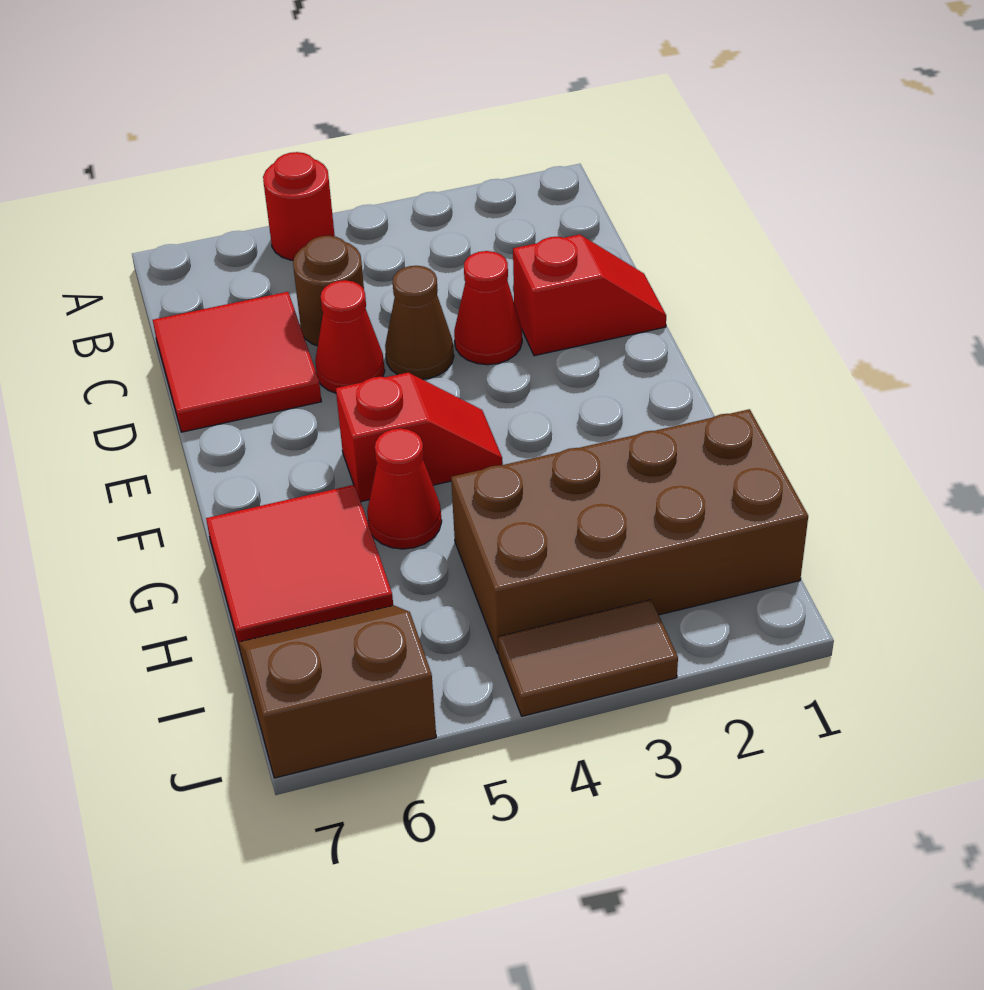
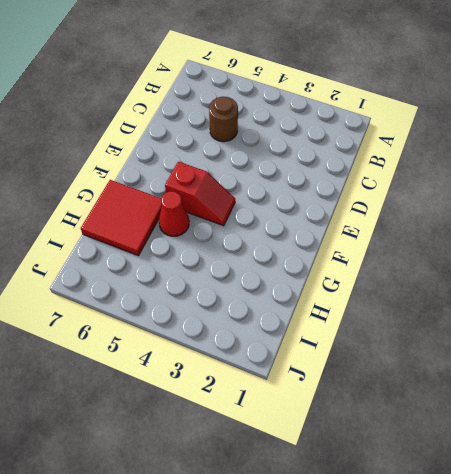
none -> red 1x1 round brick [263,152,335,260]
none -> red 2x2 tile [153,292,322,432]
none -> red 1x2 slope [513,234,666,356]

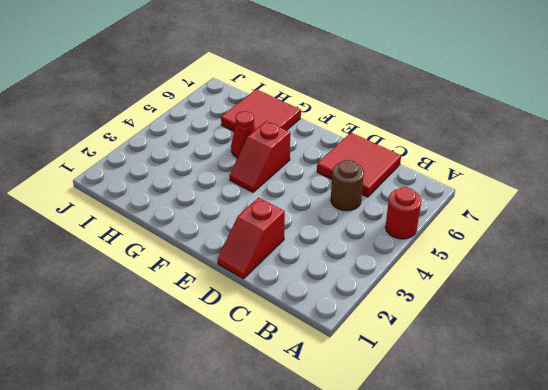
none -> red 1x1 cone [454,251,522,365]
none -> brown 1x1 cone [385,266,454,379]
none -> red 1x1 cone [315,280,385,393]

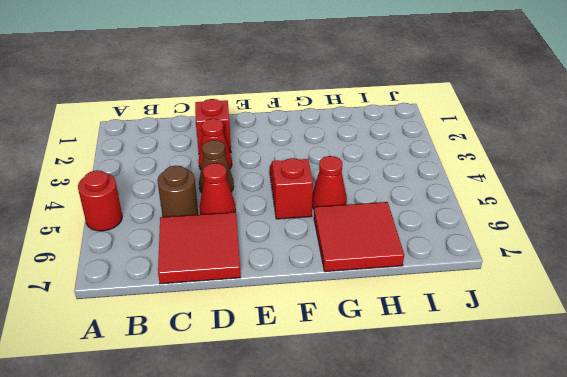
none -> brown 2x4 brick [451,409,808,654]
none -> brown 2x2 slope [239,605,436,778]
none -> brown 1x2 tile [498,600,678,716]

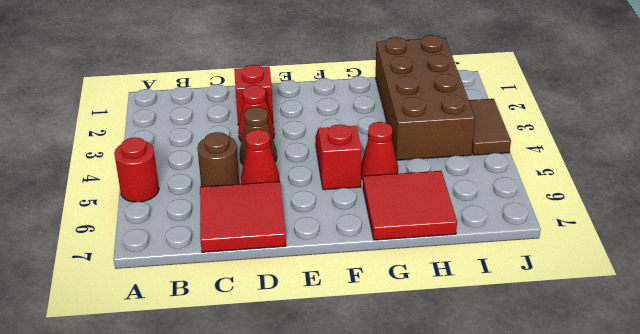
none -> brown 2x2 slope [239,605,436,778]

